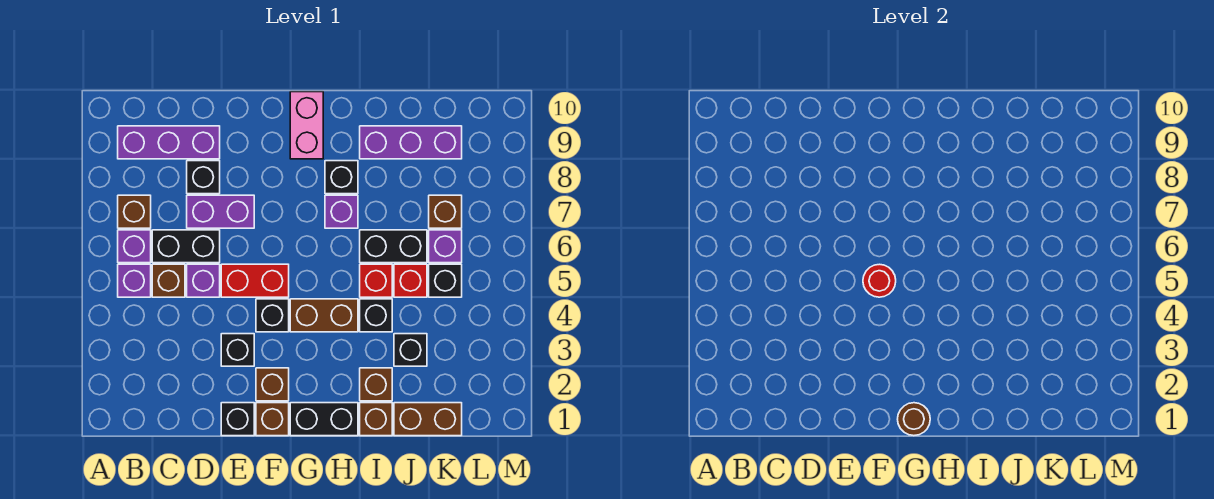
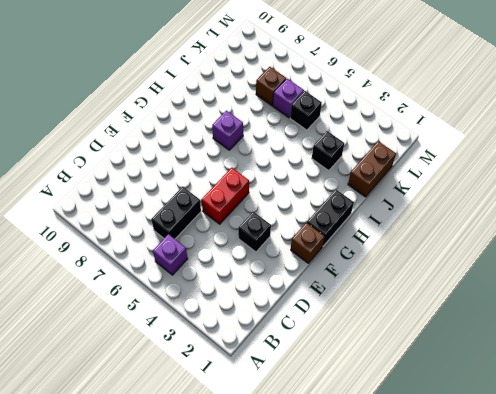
none -> purple 1x1 brick [118,230,151,263]
none -> brown 1x1 brick [118,195,151,228]
none -> purple 1x3 brick [118,126,220,159]
none -> brown 1x1 brick [152,264,185,297]

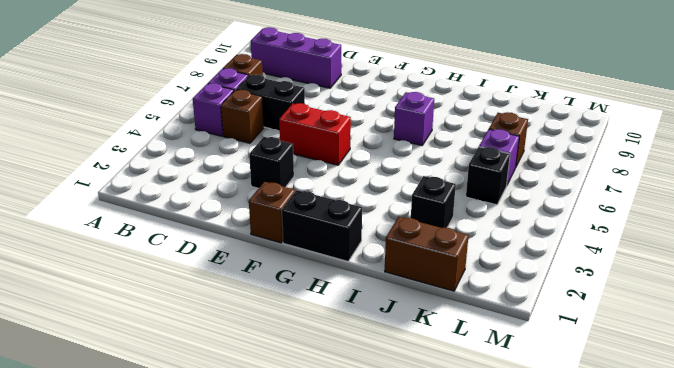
none -> purple 1x1 brick [187,264,220,297]
none -> purple 1x2 brick [187,195,254,228]
none -> black 1x1 brick [187,161,220,194]
none -> black 1x1 brick [221,403,254,436]

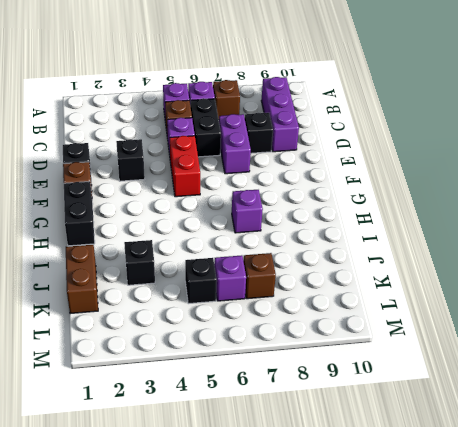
none -> brown 1x1 brick [256,368,289,401]
none -> black 1x1 brick [256,299,289,332]
none -> brown 1x2 brick [290,299,358,332]
none -> pink 1x2 brick [290,92,323,159]

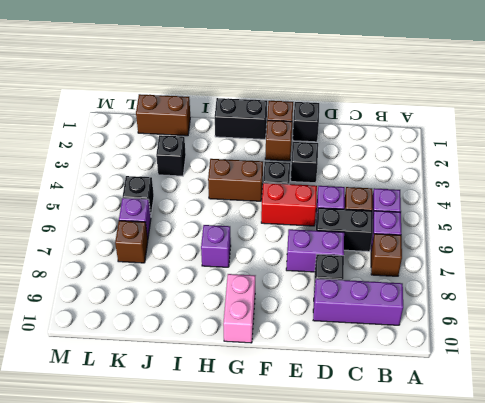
none -> black 1x1 brick [325,161,358,194]
none -> brown 1x1 brick [360,403,392,436]
none -> brown 1x1 brick [360,368,392,401]
none -> black 1x1 brick [360,299,392,332]

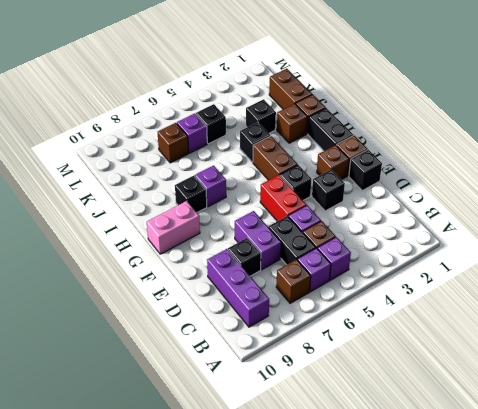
none -> red 1x1 brick [360,264,392,297]
none -> black 1x2 brick [360,230,427,263]
none -> purple 1x3 brick [360,126,462,159]
none -> red 1x1 brick [394,264,427,297]

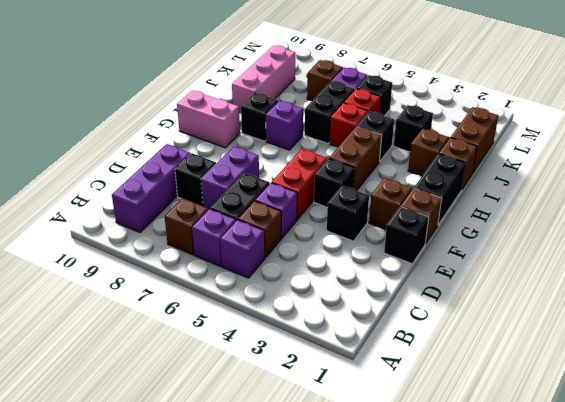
pink 1x3 brick [232,46,295,113] -> purple 1x3 brick [360,126,462,159]
none -> red 1x1 round brick [863,264,896,297]
none -> brown 1x1 round brick [898,403,930,436]

